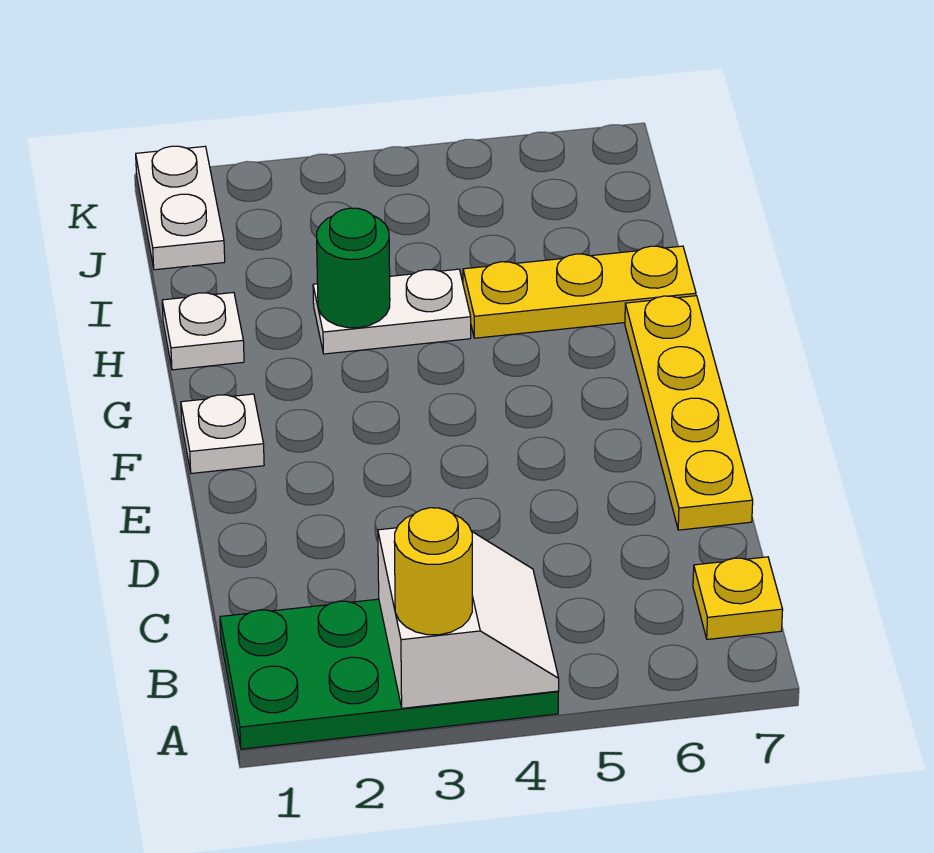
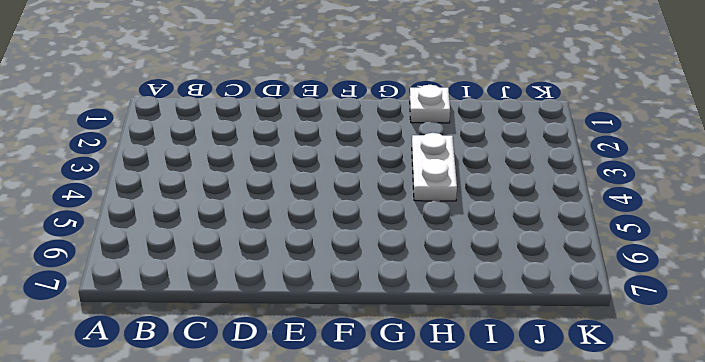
none -> green 2x4 plate [220,599,558,749]
none -> yellow 1x1 plate [693,557,783,639]

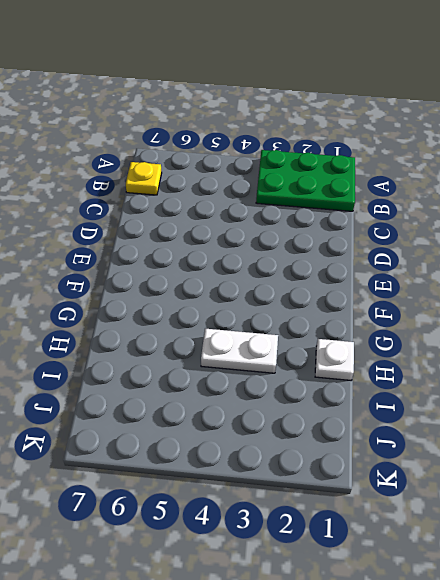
green 2x3 plate [256,150,355,211] -> green 2x4 plate [220,599,558,749]
none -> yellow 1x4 plate [625,296,753,530]
none -> white 1x1 plate [181,394,264,473]

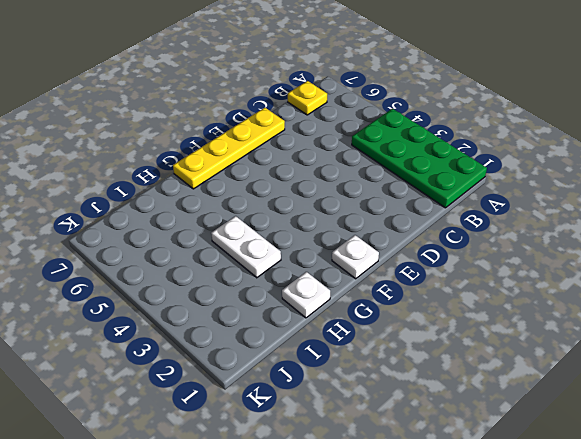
none -> yellow 1x3 plate [463,246,696,338]
none -> white 1x2 plate [136,146,225,270]

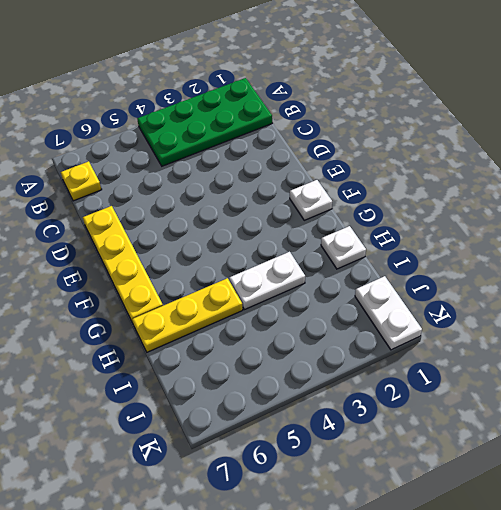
none -> white 2x2 slope [378,528,559,708]
none -> green 1x1 round brick [317,208,390,328]

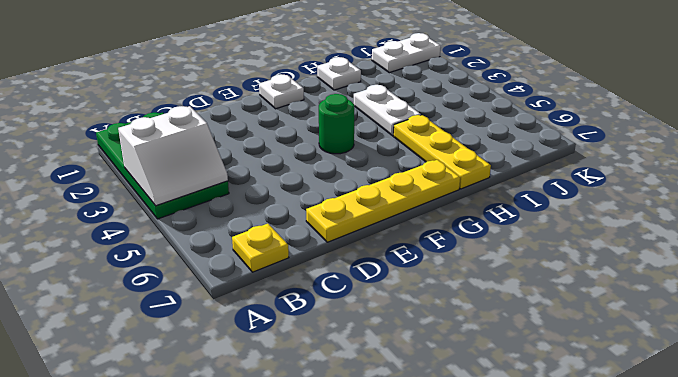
green 1x1 round brick [319,94,354,154] -> green 1x1 round brick moved to [317,208,390,328]
none -> yellow 1x1 round brick [394,508,472,635]

